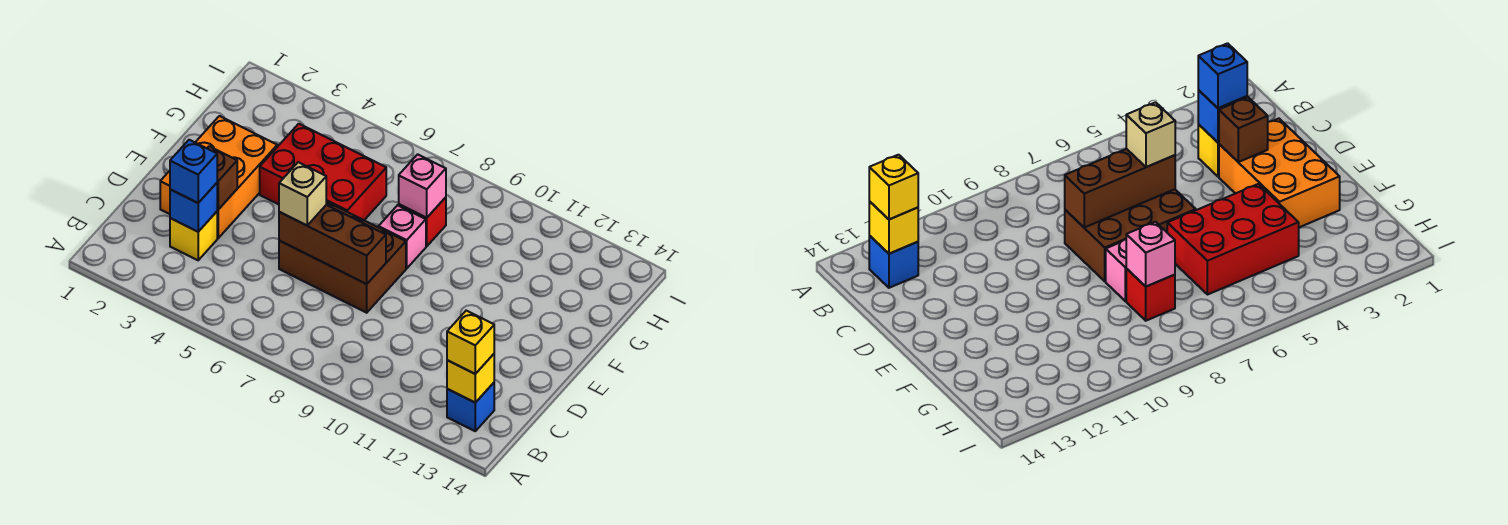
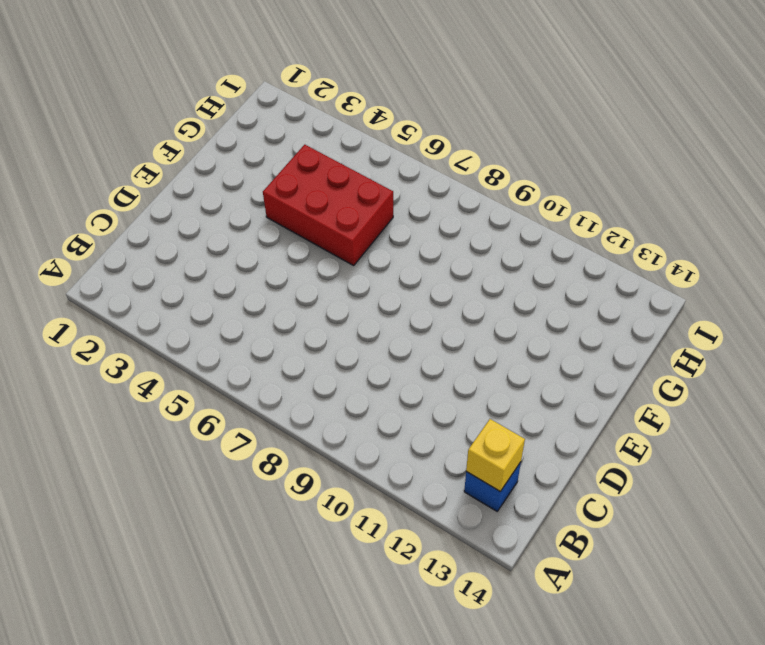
none -> yellow 1x1 brick [170,212,217,260]
none -> orange 2x3 brick [160,116,277,238]
none -> brown 2x3 brick [279,202,406,313]

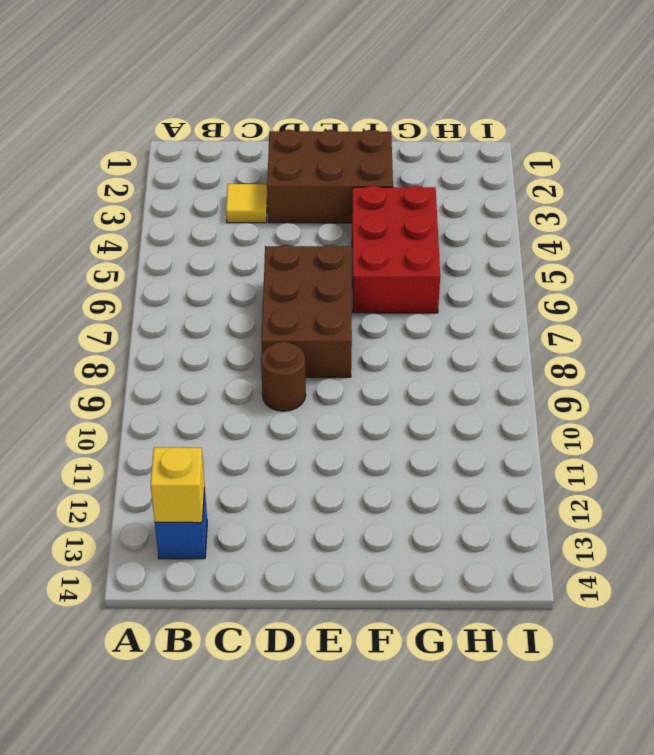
yellow 1x1 tile [226,184,267,223] -> yellow 1x1 brick [170,212,217,260]
brown 2x3 brick [267,129,393,223] -> orange 2x3 brick [160,116,277,238]
brown 1x1 round brick [261,341,306,411] -> none
none -> pink 1x1 brick [379,205,426,268]
none -> red 1x1 brick [399,197,446,246]
none -> blue 1x1 brick [170,183,217,232]

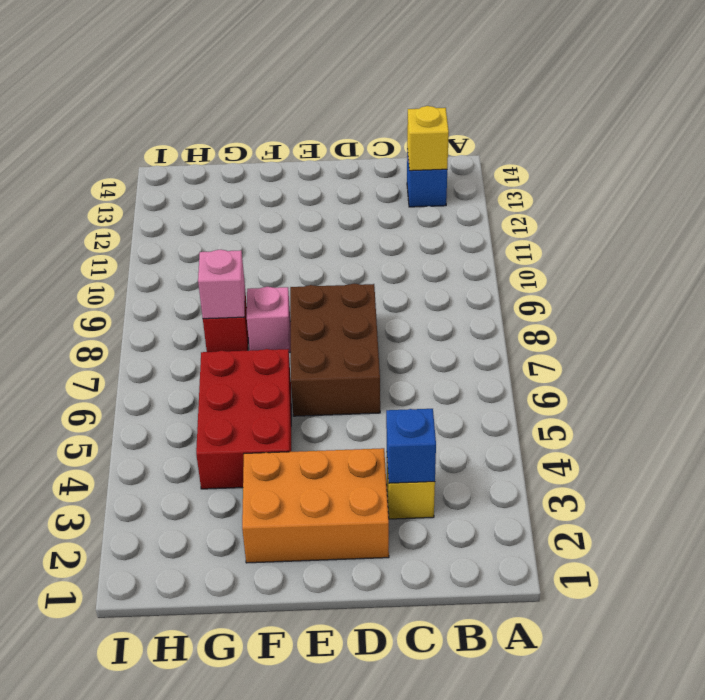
none -> brown 1x1 brick [207,146,237,210]
none -> brown 1x3 brick [279,205,386,284]
none -> yellow 1x1 brick [447,311,494,374]

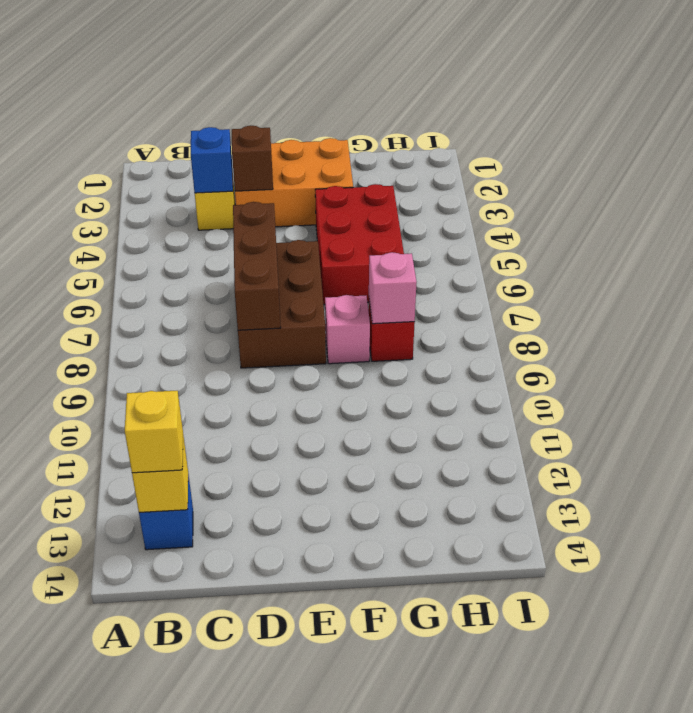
none -> blue 1x1 brick [170,140,217,203]
none -> tan 1x1 brick [279,162,326,225]

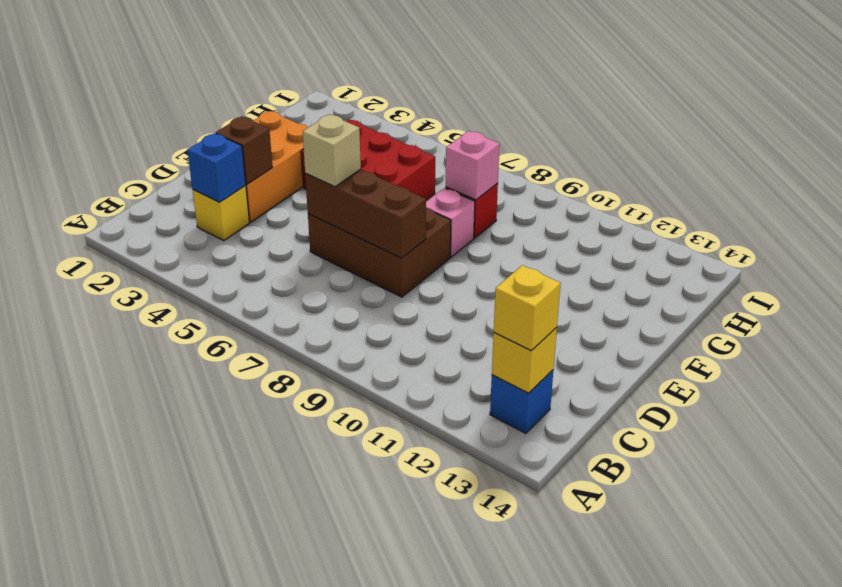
none -> blue 1x1 brick [170,140,217,203]

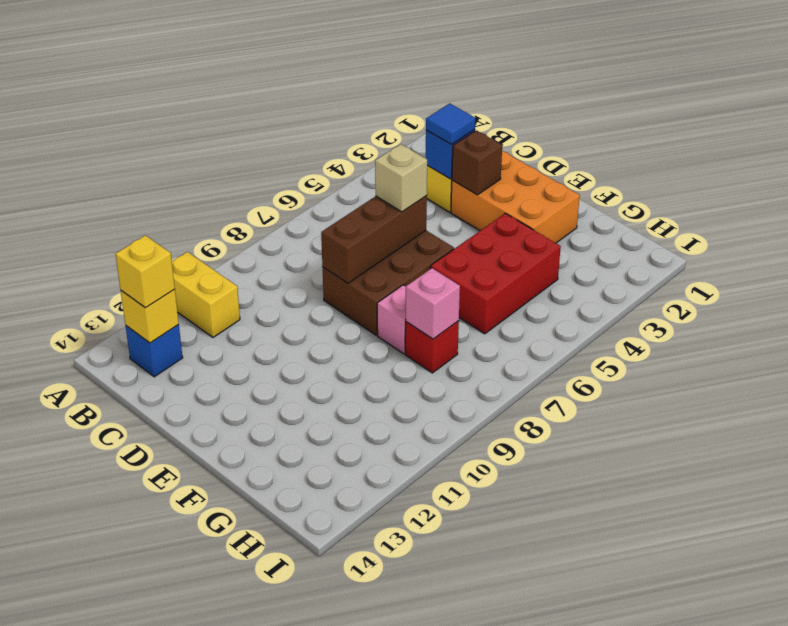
yellow 1x2 brick [172,252,240,337] -> none
blue 1x1 tile [426,103,475,144] -> blue 1x1 brick [170,140,217,203]

